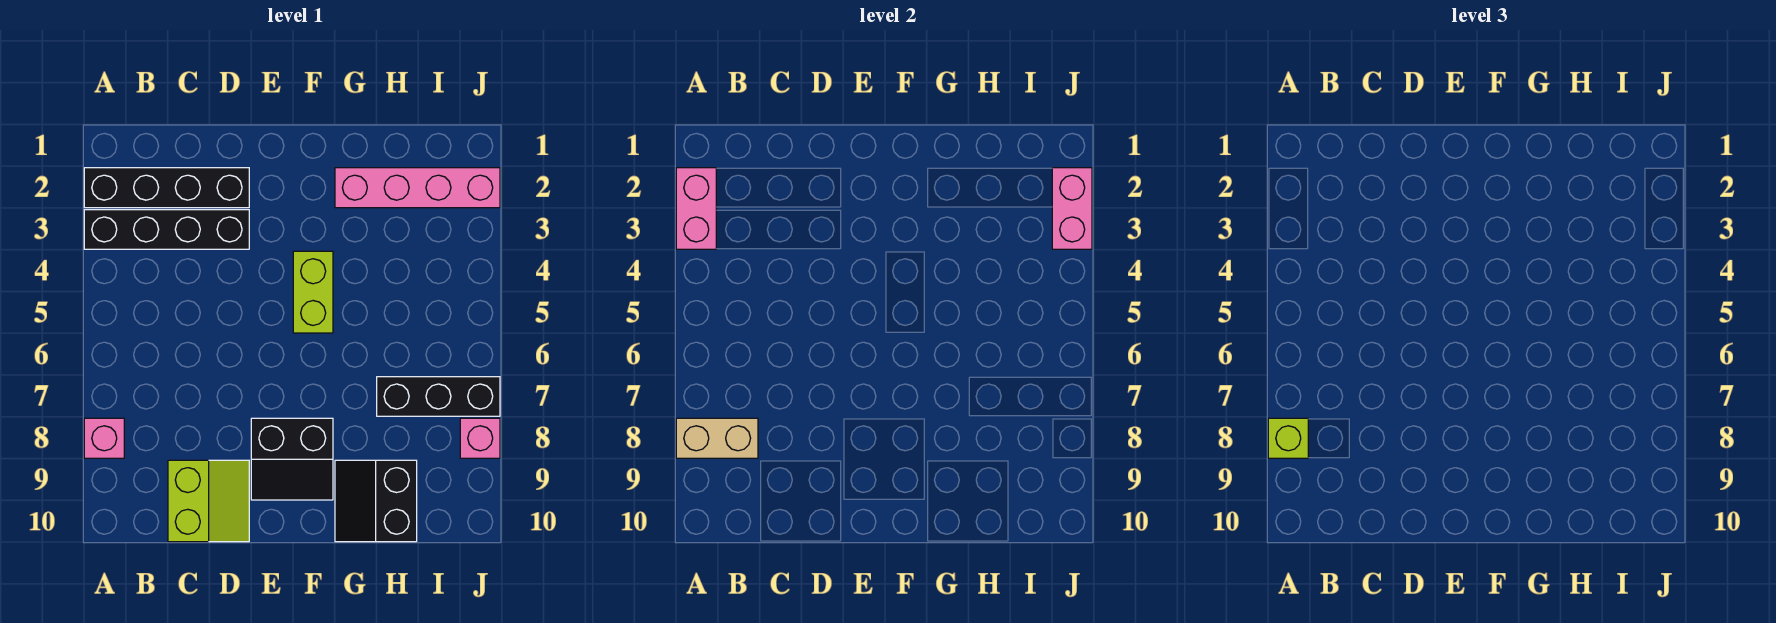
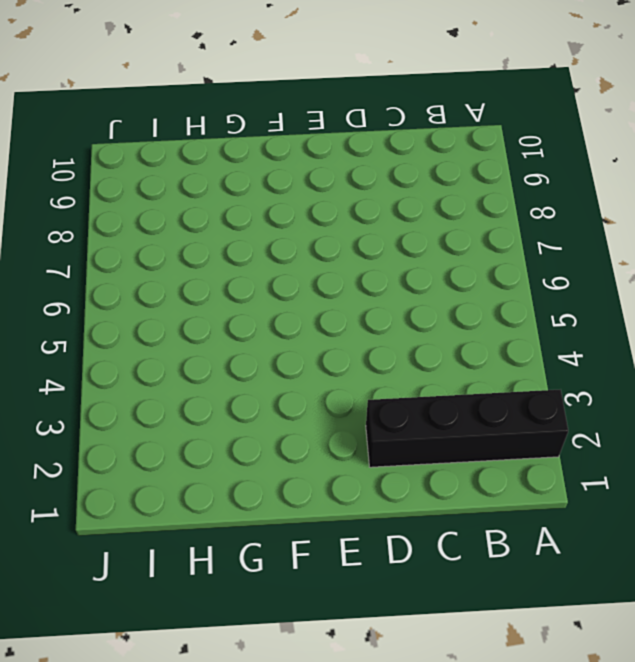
none -> black 1x4 brick [84,210,249,249]
none -> pink 1x1 brick [84,418,124,458]
none -> lime 2x2 slope [168,460,249,542]

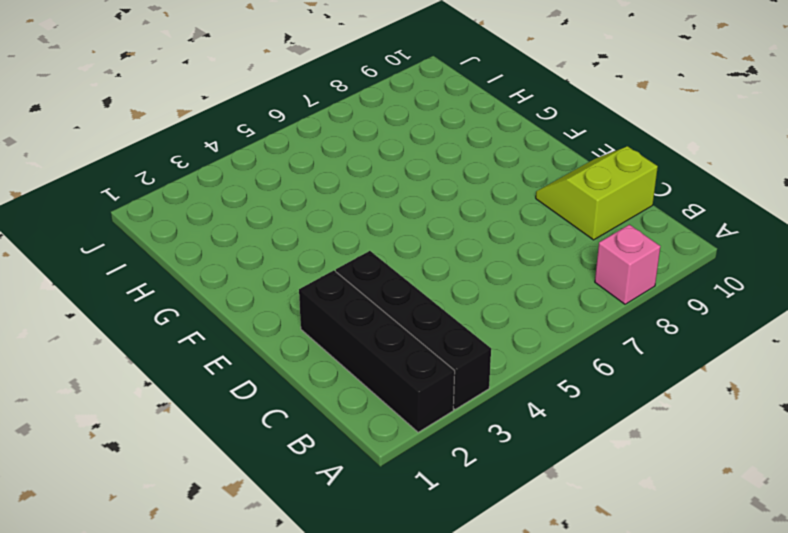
none -> black 2x2 slope [251,418,333,500]
none -> lime 1x2 brick [293,251,333,333]
none -> pink 1x4 brick [335,168,500,208]

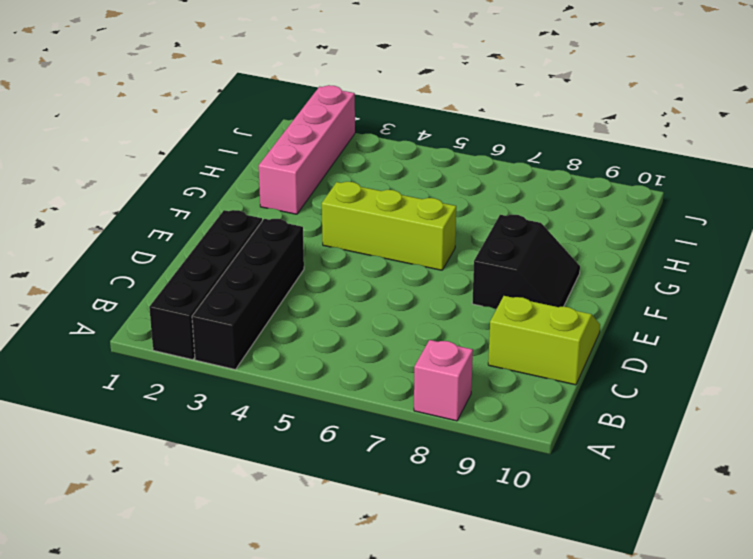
lime 1x3 brick [322,182,456,270] -> lime 1x2 brick [293,251,333,333]
none -> black 2x2 slope [335,460,417,542]
none -> black 1x3 brick [377,377,500,416]
none -> pink 1x1 brick [460,418,500,458]

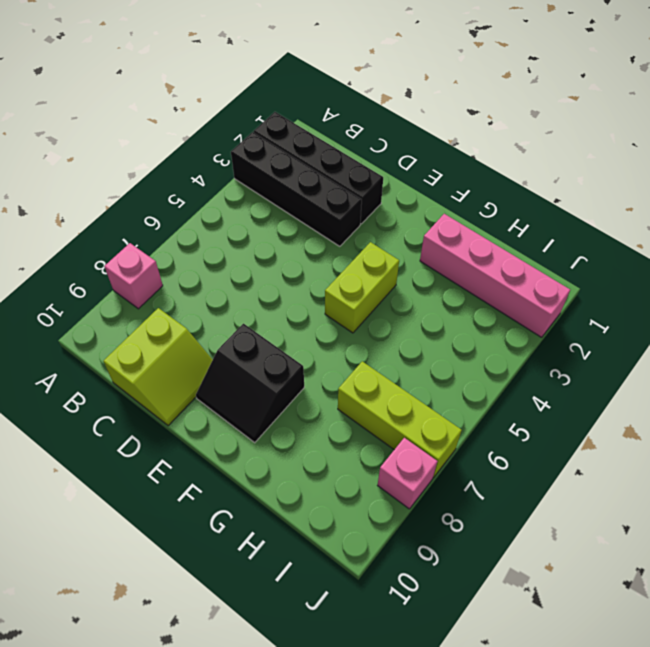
lime 1x3 brick [338,361,462,478] -> black 1x3 brick [377,377,500,416]
none -> black 2x2 slope [335,460,417,542]
none -> pink 1x2 brick [676,168,716,249]
none -> tan 1x2 brick [676,418,758,458]

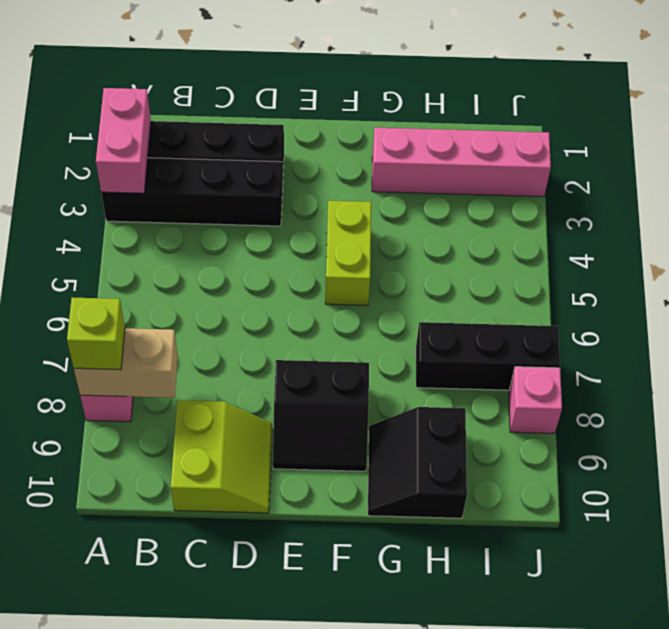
none -> pink 1x2 brick [1052,168,1092,249]

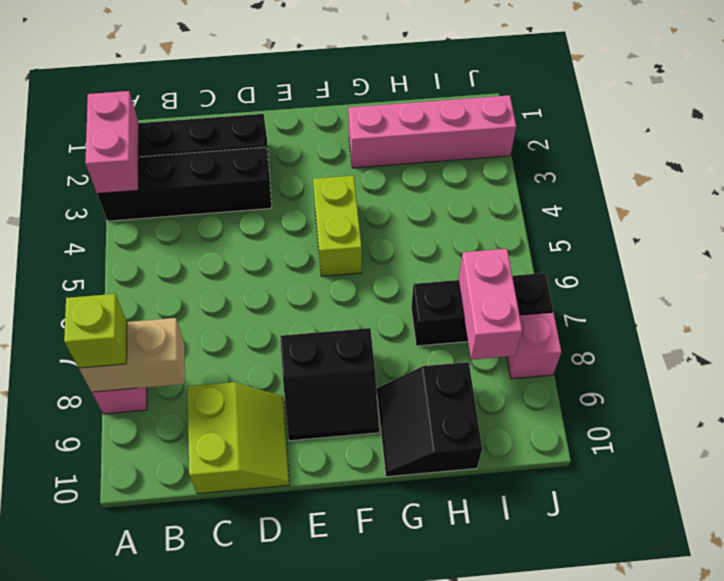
pink 1x2 brick [458,249,522,360] -> pink 1x2 brick moved to [1052,168,1092,249]

